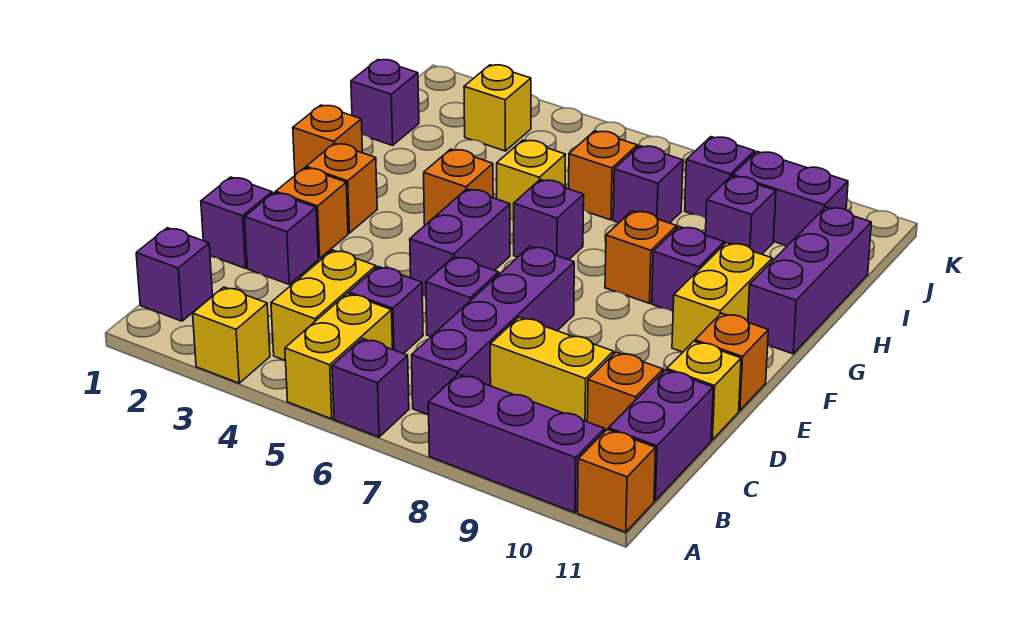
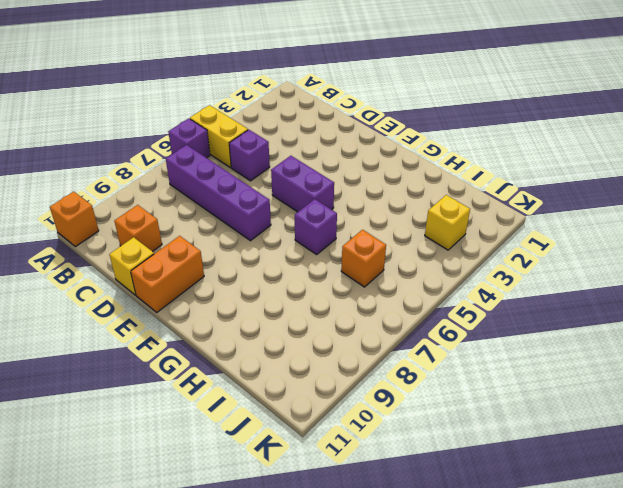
orange 1x2 brick [131,236,204,312] -> orange 1x1 brick [695,313,768,411]
none -> yellow 1x1 brick [193,287,270,383]
none -> purple 1x3 brick [428,374,605,513]
none -> purple 1x1 brick [136,228,213,321]
none -> yellow 1x2 brick [271,250,376,360]

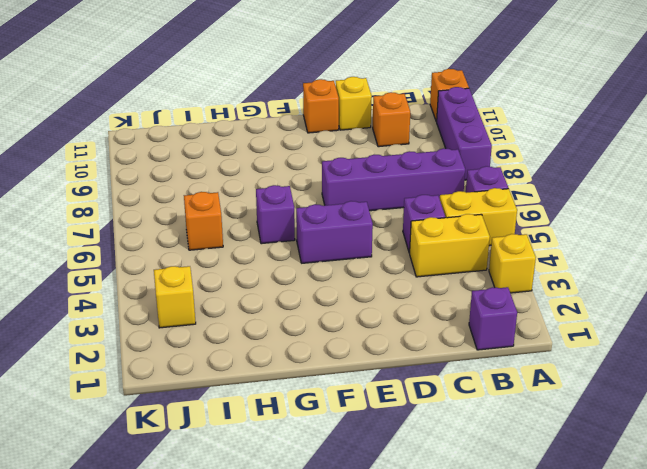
none -> purple 1x2 brick [608,370,713,501]
none -> yellow 1x2 brick [490,317,614,422]
none -> purple 1x1 brick [201,177,272,268]
none -> purple 1x1 brick [245,193,318,284]

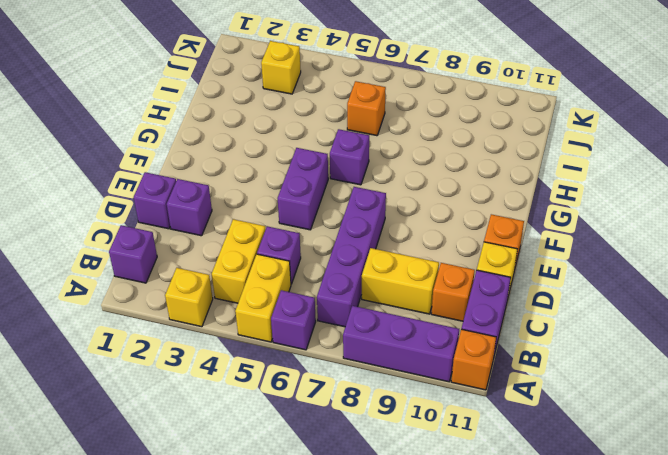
none -> purple 1x1 brick [426,256,499,337]
none -> orange 1x1 brick [276,168,348,258]
none -> orange 1x1 brick [306,143,377,233]
none -> yellow 1x2 brick [672,243,772,352]

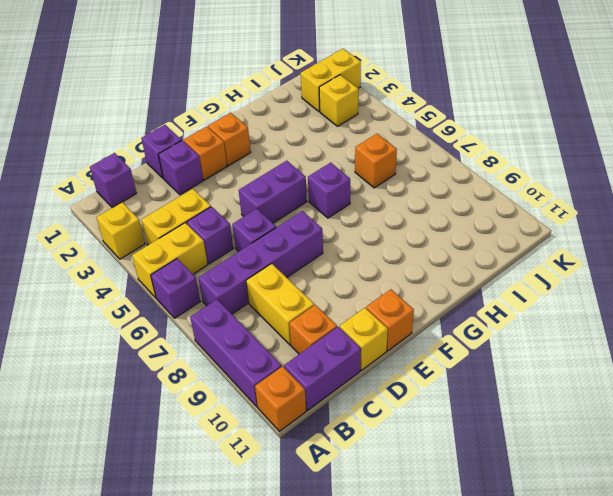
yellow 1x2 brick [301,49,361,112] -> yellow 1x2 brick moved to [672,243,772,352]
none -> orange 1x1 brick [293,105,362,175]
none -> orange 1x1 brick [424,149,493,225]
none -> orange 1x1 brick [605,211,677,303]
none -> purple 1x1 brick [652,227,724,311]

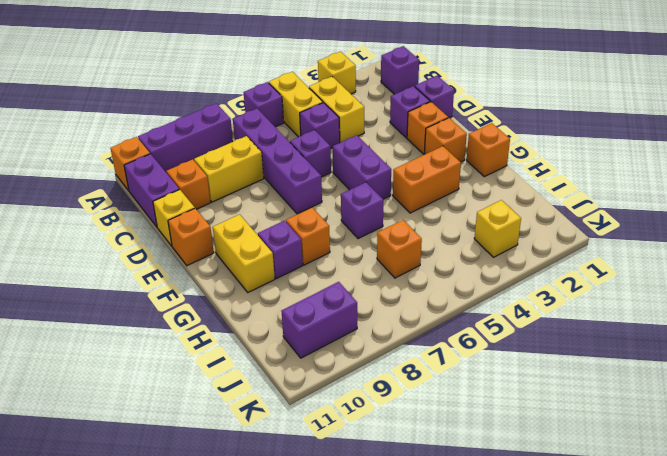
orange 1x2 brick [393,146,461,213] -> orange 1x1 brick [424,149,493,225]
none -> purple 1x3 brick [748,207,871,354]
none -> yellow 1x1 brick [497,140,566,220]
none -> purple 1x1 brick [351,60,419,145]
none -> purple 1x1 brick [613,146,683,223]

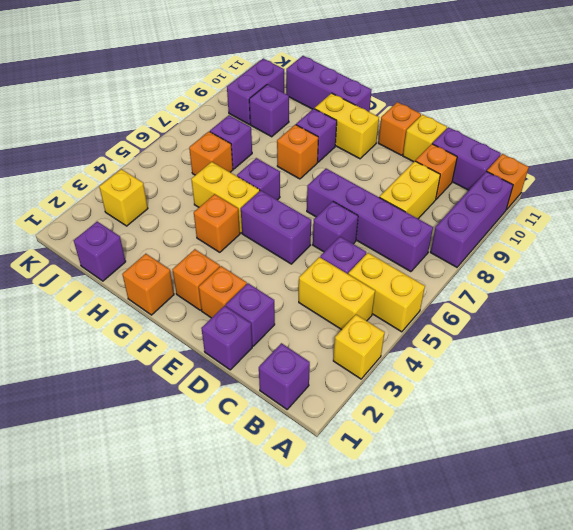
yellow 1x2 brick [191,162,260,233] -> yellow 1x1 brick [497,140,566,220]
none -> purple 1x1 brick [332,339,409,437]
none -> purple 1x1 brick [685,137,755,218]

